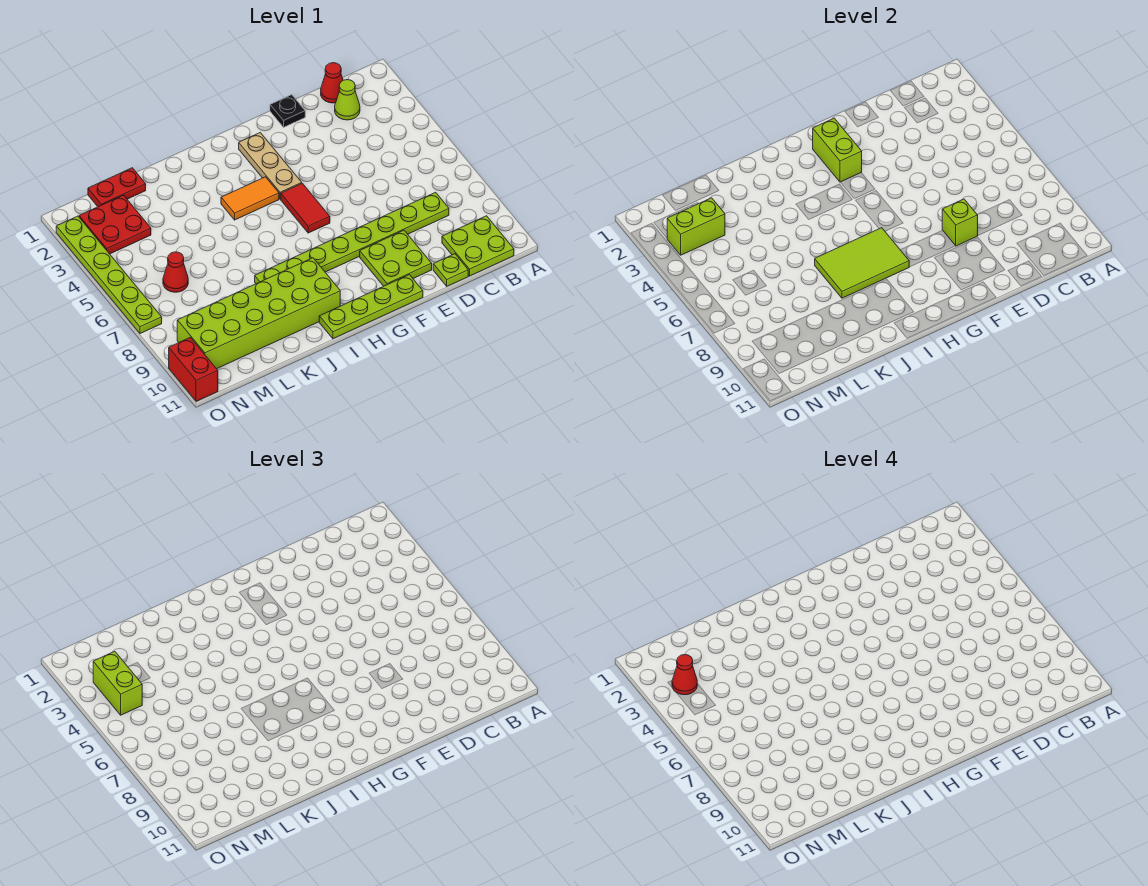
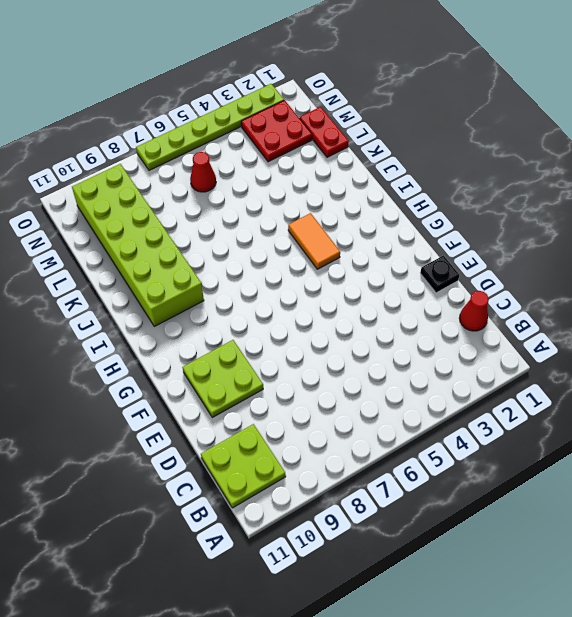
none -> lime 1x1 cone [335,80,360,120]
none -> lime 1x8 plate [255,192,449,284]
none -> lime 1x1 plate [433,254,468,286]

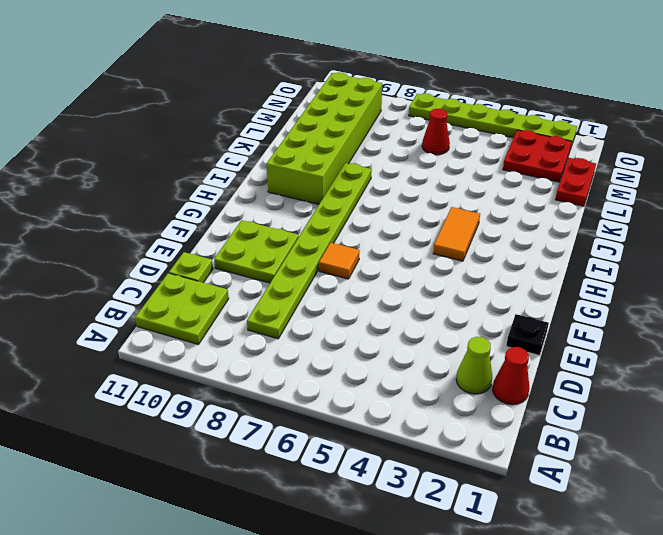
orange 1x1 tile [319,243,360,279] -> none
none -> lime 1x4 plate [319,275,423,339]
none -> tan 1x3 plate [239,133,302,199]
none -> red 1x2 tile [281,183,330,233]

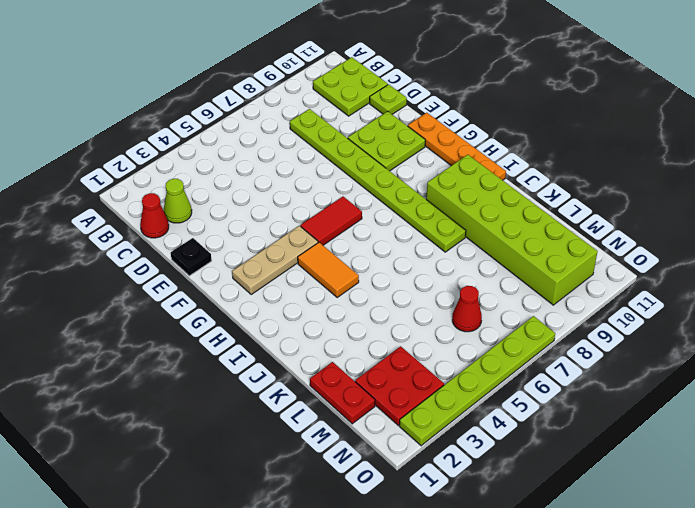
orange 1x4 plate [408,113,506,180] -> lime 1x4 plate [319,275,423,339]
none -> red 1x2 brick [169,337,218,401]
none -> lime 1x1 brick [942,199,978,246]
none -> lime 1x2 brick [813,118,862,182]

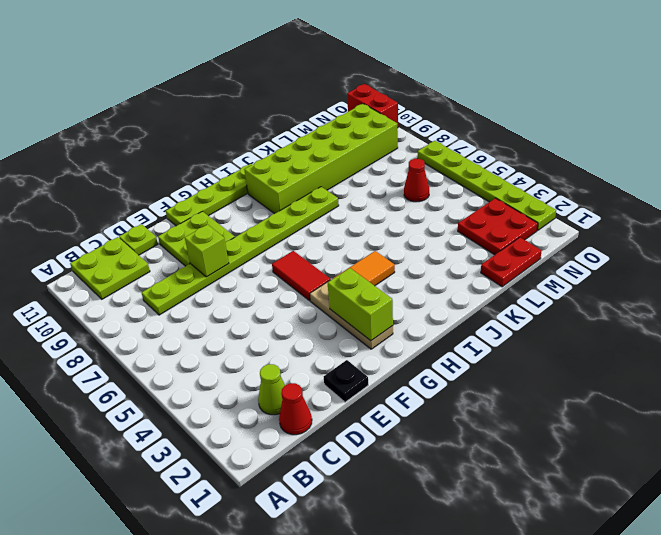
none -> lime 2x3 tile [815,228,909,298]
none -> lime 1x2 brick [667,198,725,255]
none -> lime 1x2 brick [93,651,142,715]

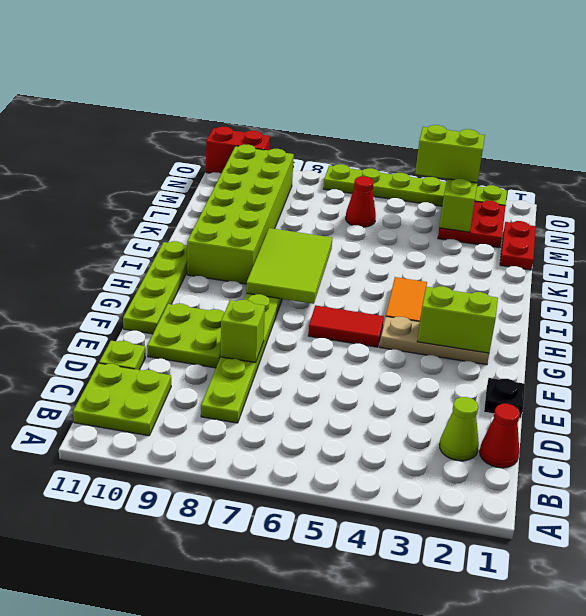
none -> red 1x1 cone [672,655,697,695]

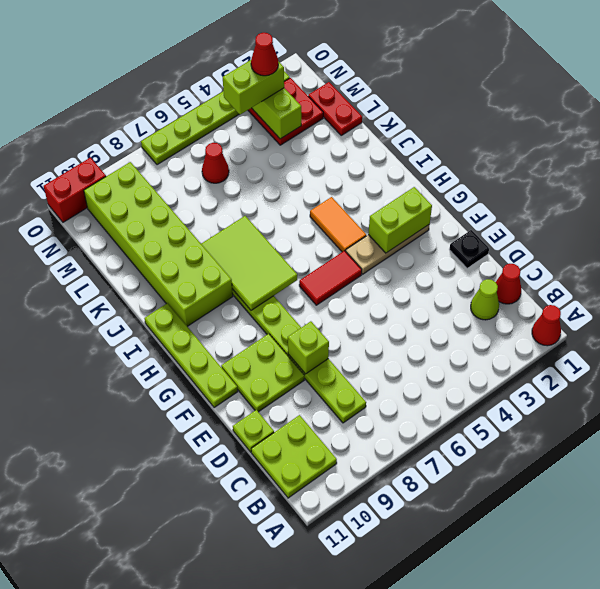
red 1x1 cone [532,305,561,346] -> none

